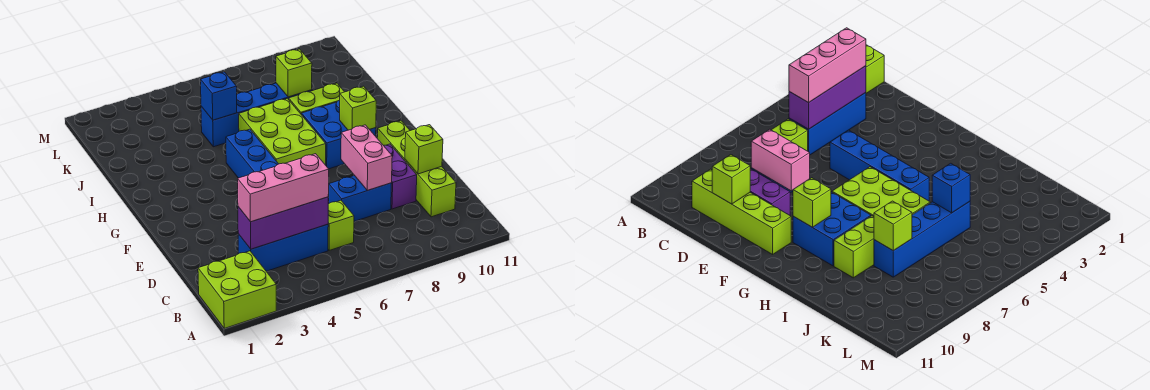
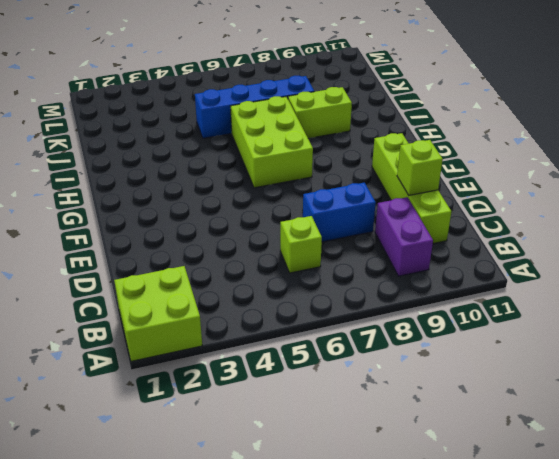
purple 1x2 brick [375,197,433,276] -> purple 1x2 brick moved to [383,144,417,209]
none -> blue 1x3 brick [238,224,328,271]
none -> blue 1x4 brick [226,129,278,178]
none -> blue 2x2 brick [302,100,376,169]

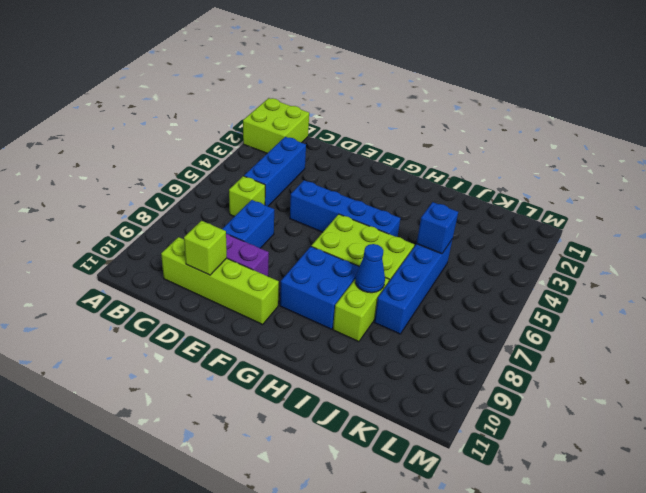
blue 1x1 cone [355,244,385,293] -> none
none -> purple 1x3 brick [238,197,328,249]
none -> pink 1x2 brick [341,125,392,190]
none -> lime 1x1 brick [340,86,376,130]

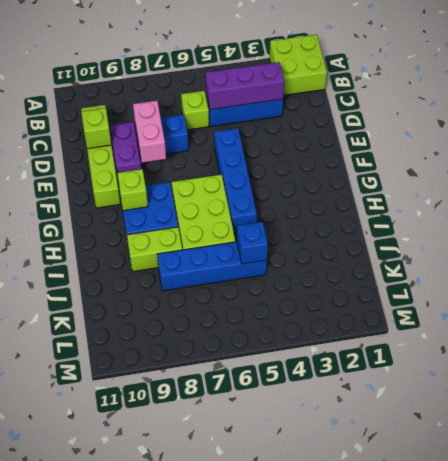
none -> lime 1x1 brick [276,49,312,97]
none -> pink 1x3 brick [238,154,329,222]

